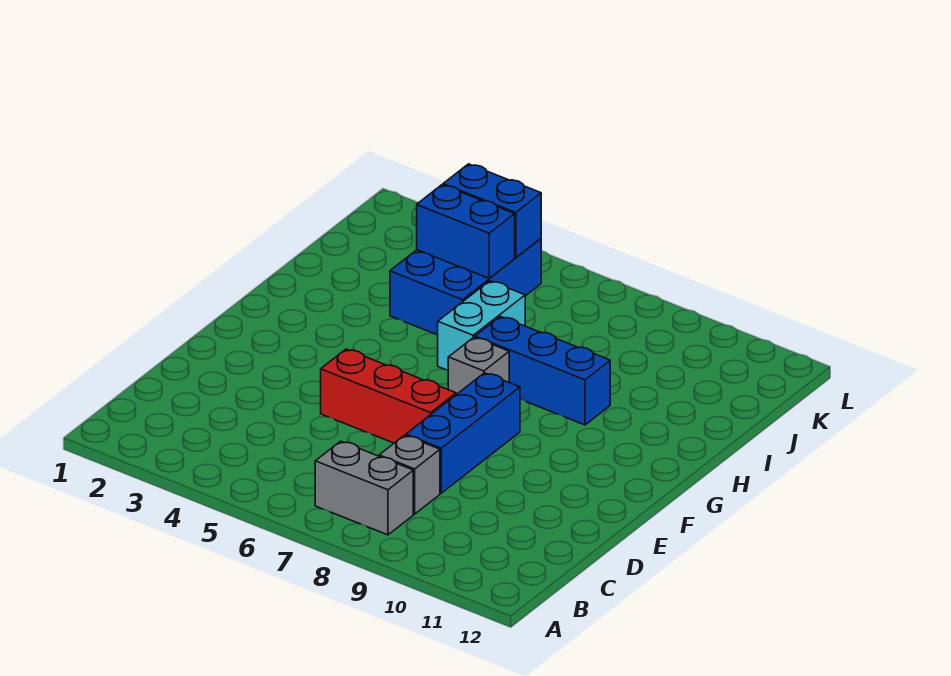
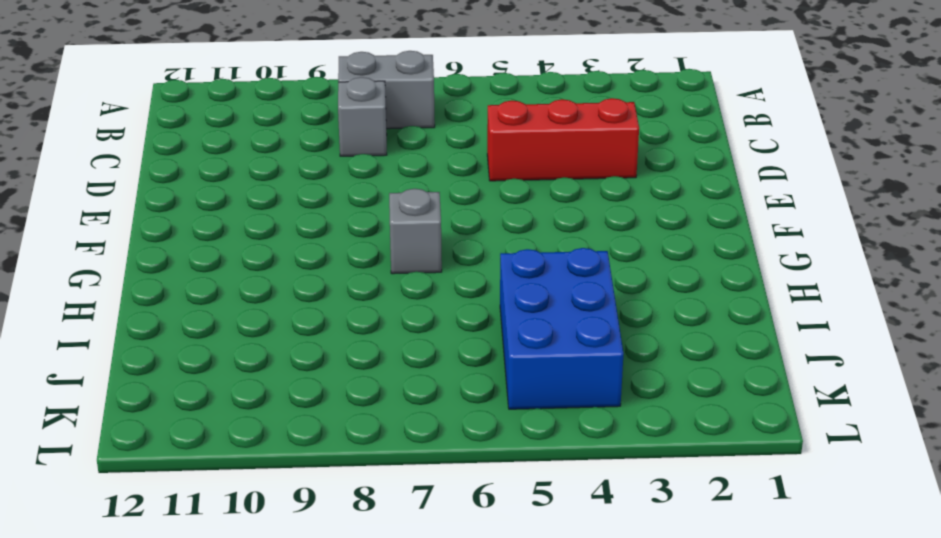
red 1x3 brick [487,98,639,181] -> red 1x3 brick moved to [321,349,456,443]
none -> blue 1x3 brick [406,373,520,493]
none -> cyan 1x2 brick [438,281,525,370]

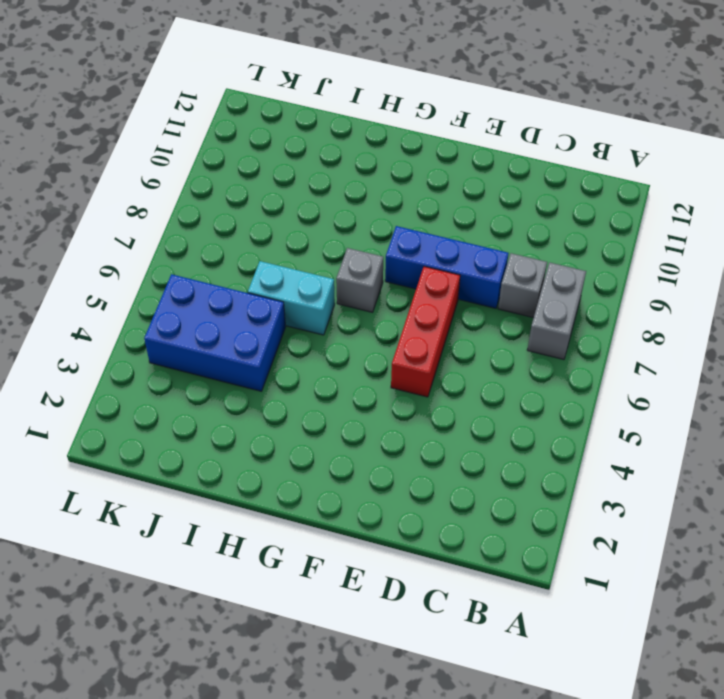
none -> blue 1x3 brick [475,317,610,425]
none -> blue 1x2 brick [417,185,515,278]

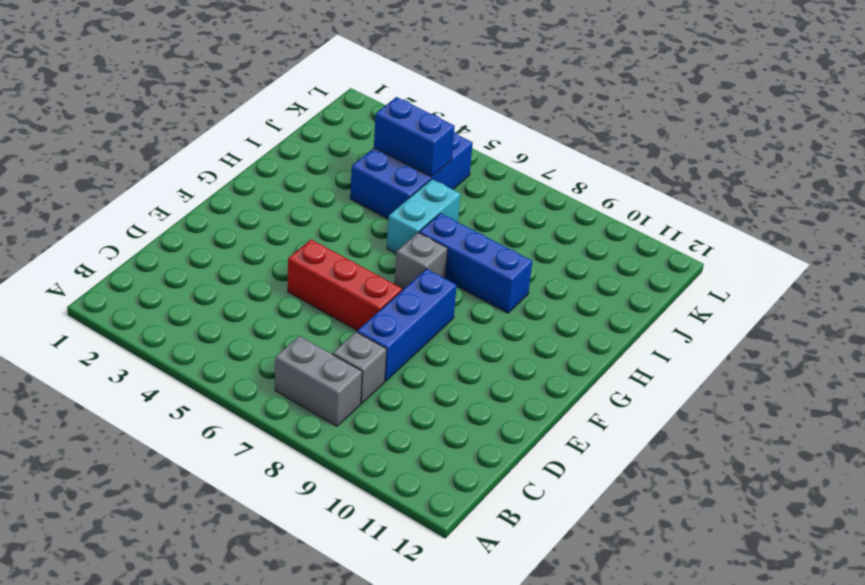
none -> blue 1x2 brick [443,164,541,258]

